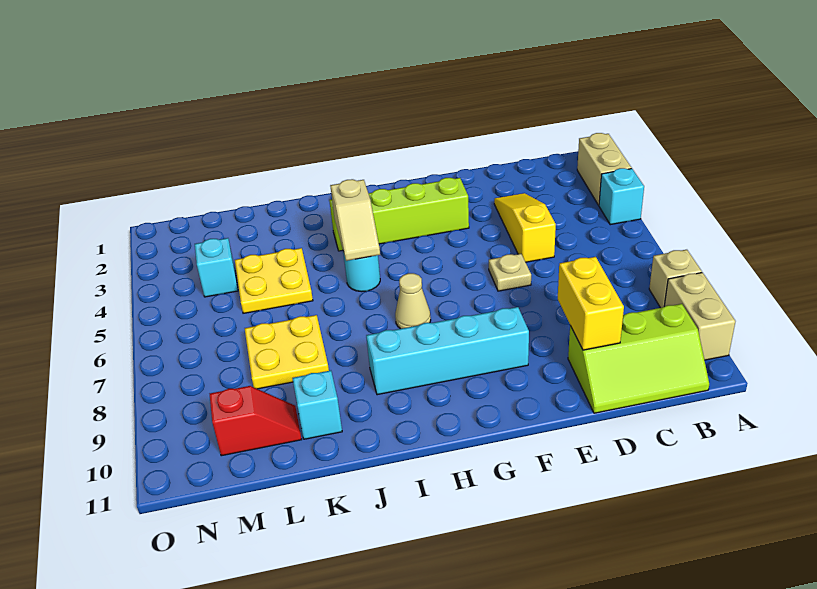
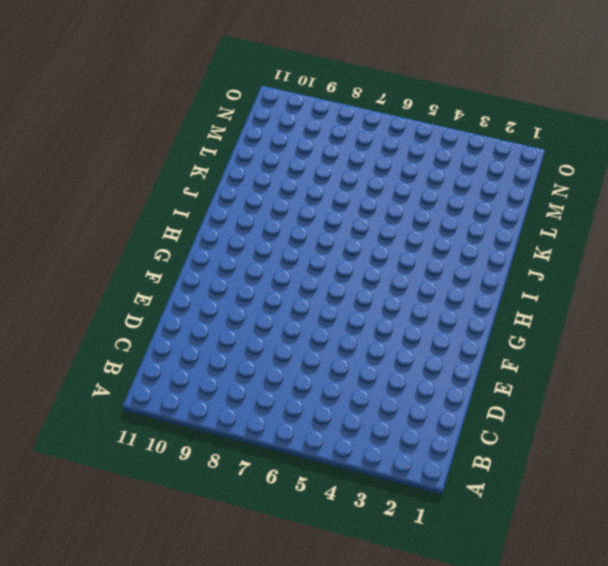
none -> tan 1x2 brick [577,133,631,205]
none -> cyan 1x1 brick [599,168,644,225]
none -> tan 1x1 brick [649,250,702,308]

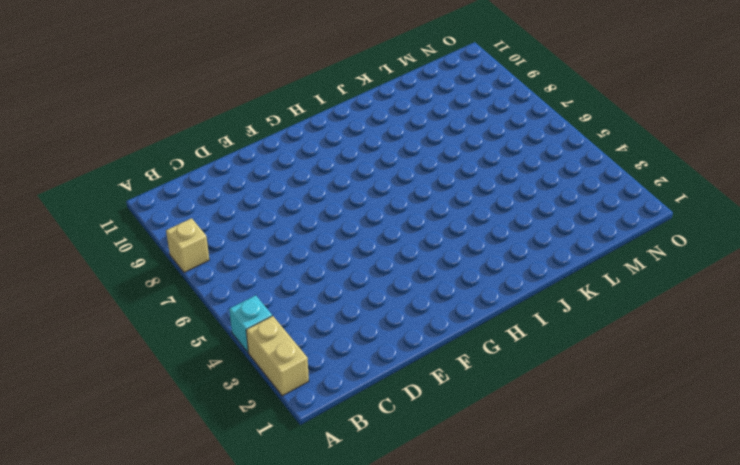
none -> tan 1x2 brick [664,273,736,360]
none -> lime 2x3 slope [568,304,709,413]
none -> yellow 1x3 slope [494,193,556,262]

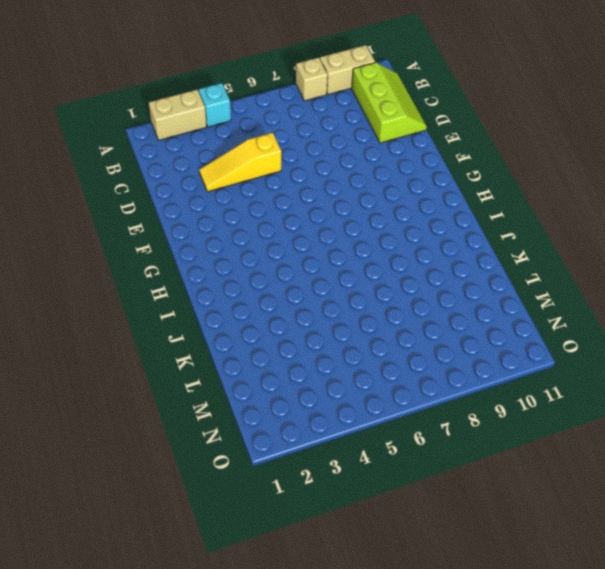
none -> tan 1x1 plate [489,254,531,291]
none -> lime 1x4 brick [329,178,469,251]
none -> cyan 1x4 brick [366,307,529,395]

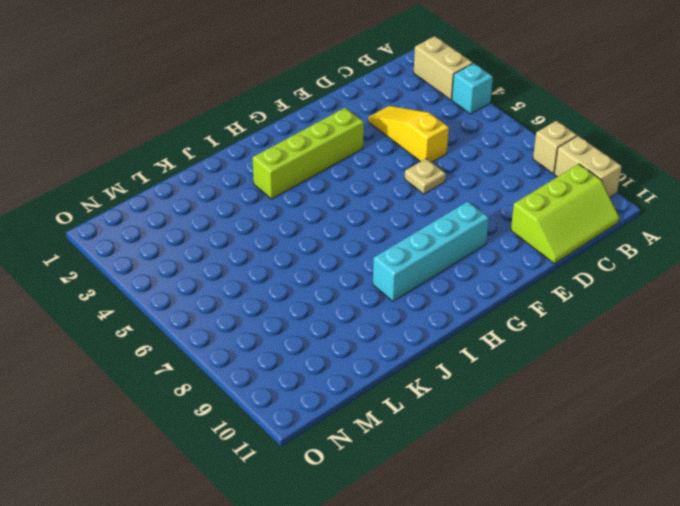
none -> tan 1x1 cone [395,273,431,329]
none -> cyan 1x1 round brick [343,252,380,292]
none -> yellow 2x2 plate [235,248,313,313]

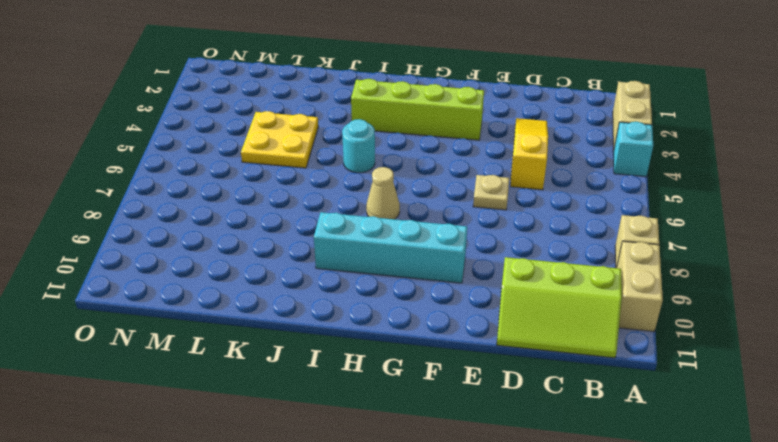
none -> yellow 2x2 plate [245,315,329,389]
none -> cyan 1x1 brick [292,371,342,439]
none -> red 1x2 slope [210,386,302,456]

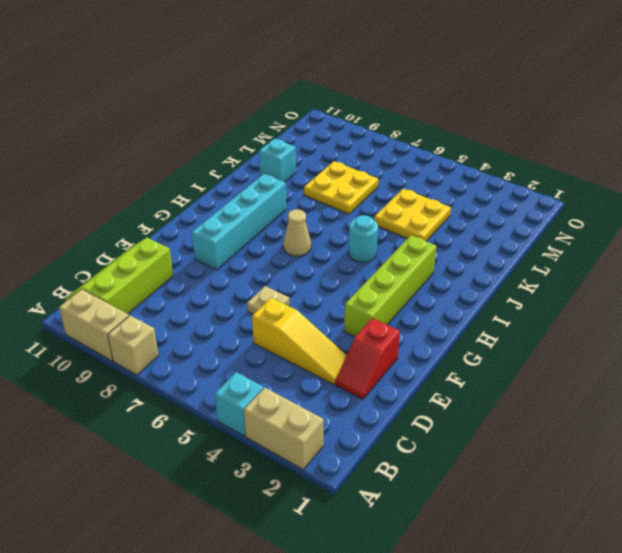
red 1x2 slope [335,318,400,399] -> red 1x2 slope moved to [210,386,302,456]
none -> cyan 1x1 brick [195,238,238,297]
none -> yellow 1x2 brick [558,257,624,350]
none -> tan 1x2 slope [330,179,380,261]

